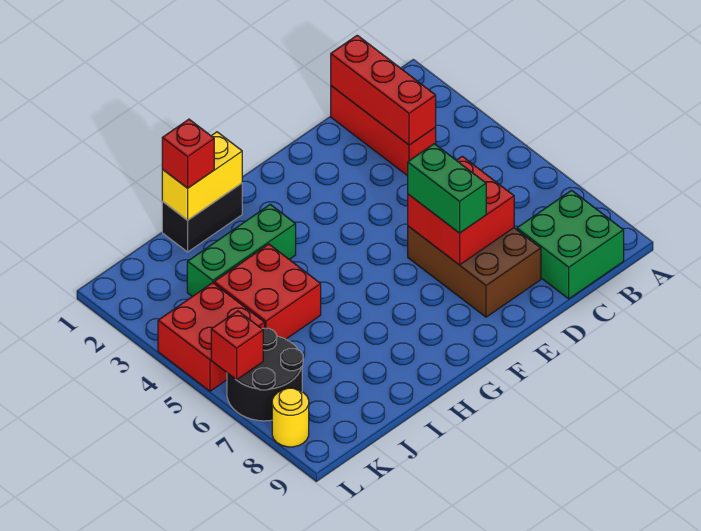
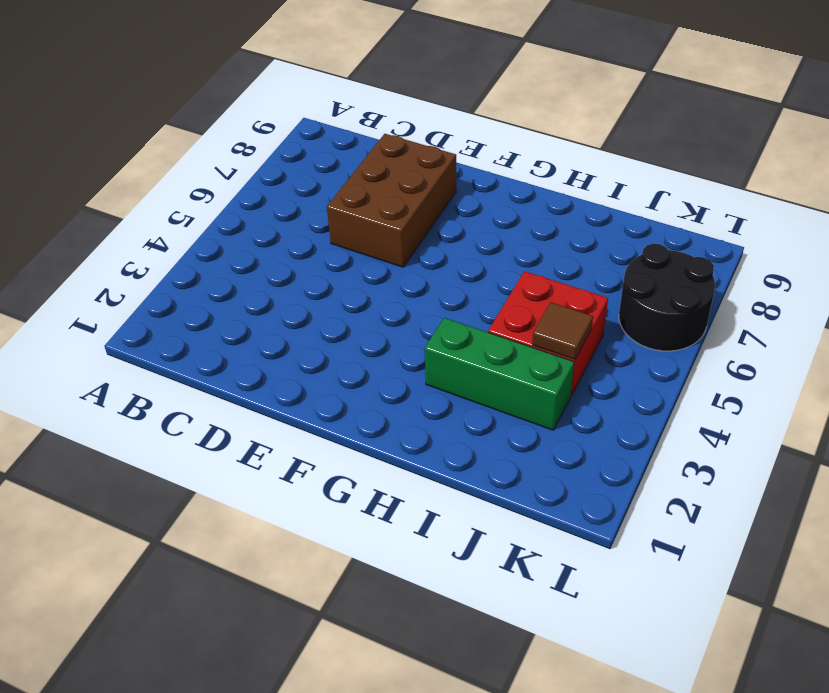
brown 1x1 tile [532,302,593,359] -> none
none -> green 2x2 brick [517,190,624,299]
none -> red 1x3 brick [331,86,436,176]
none -> black 1x2 brick [162,183,242,252]

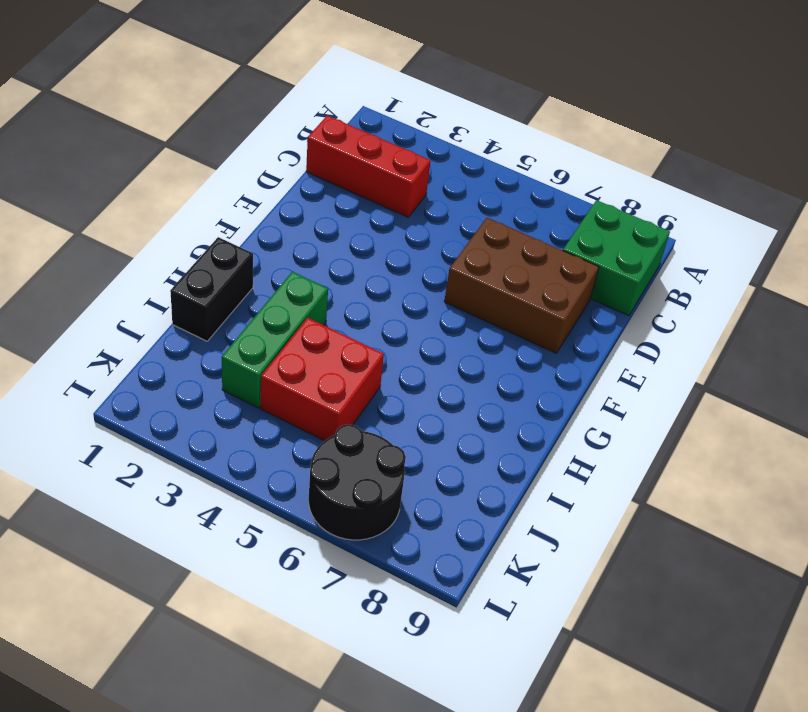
none -> red 2x2 brick [158,283,265,391]
none -> yellow 1x1 round brick [272,388,309,447]
none -> red 1x3 brick [331,35,436,145]

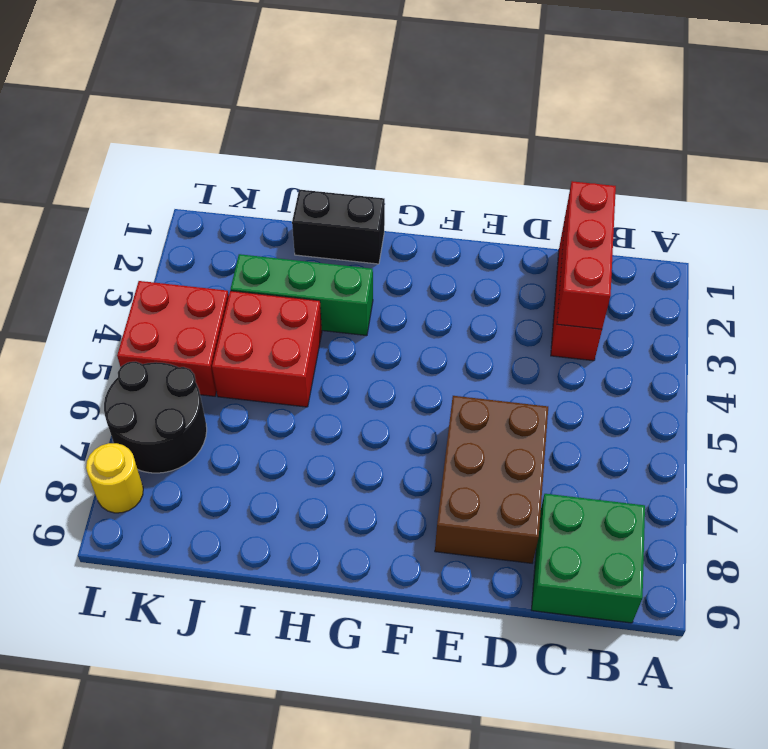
none -> red 2x2 brick [408,156,514,265]
none -> yellow 1x2 brick [162,132,242,220]
none -> red 1x1 brick [211,311,263,380]

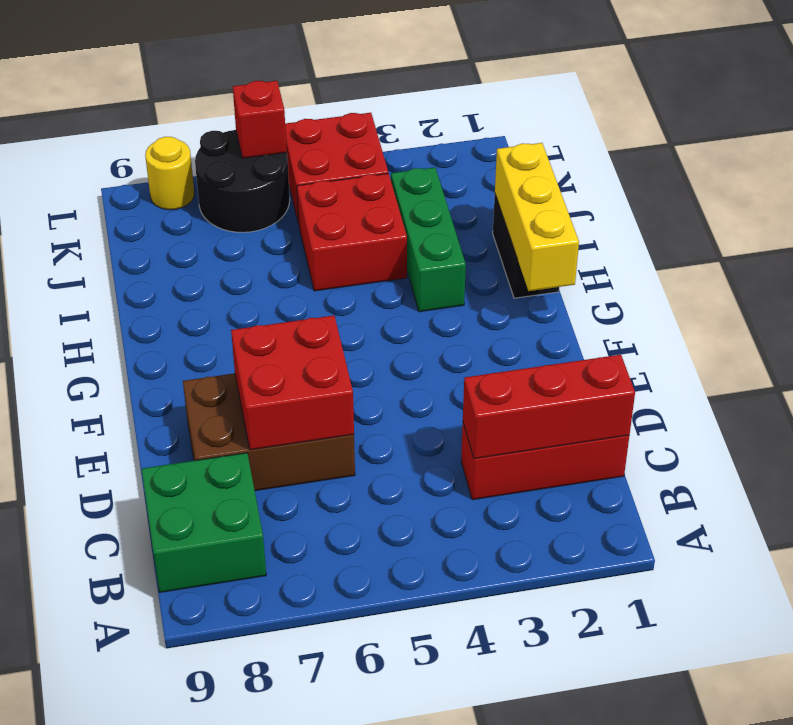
yellow 1x3 brick [495,143,579,291] -> yellow 1x2 brick [162,132,242,220]
none -> green 1x2 brick [408,144,486,233]
none -> red 1x1 brick [162,119,214,188]

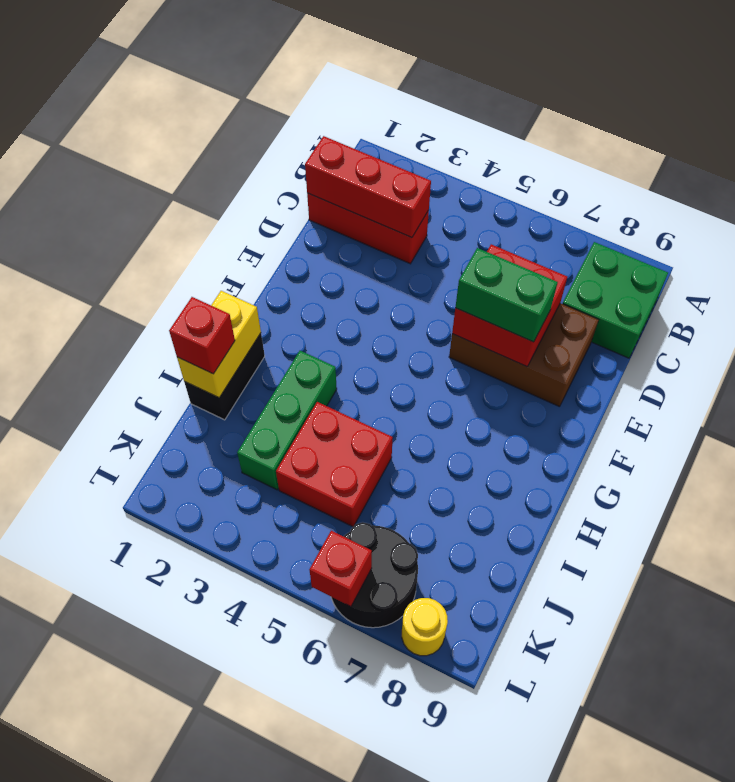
none -> red 2x2 brick [158,283,265,391]

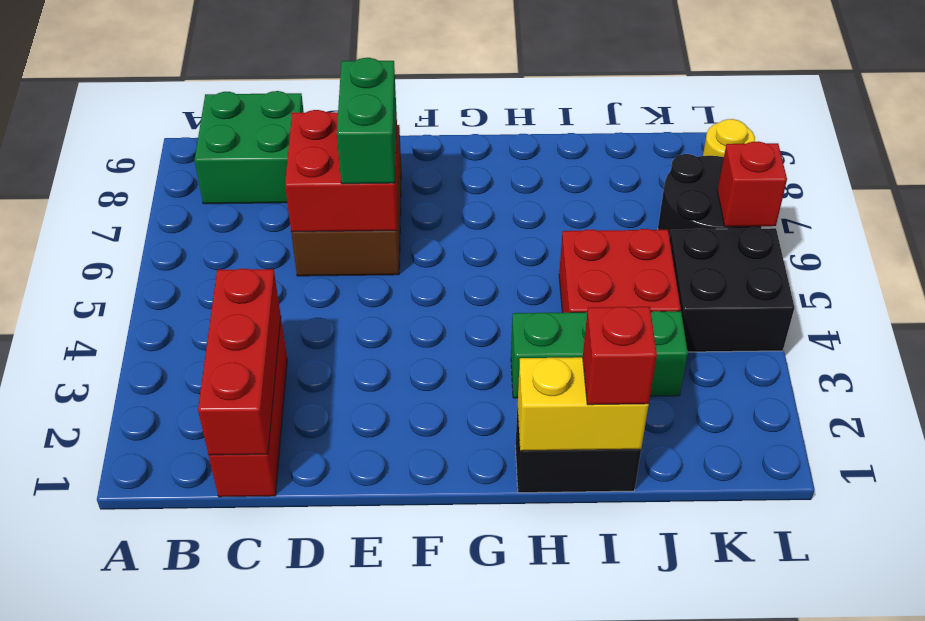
black 2x2 brick [669,228,795,352] -> red 2x2 brick [158,283,265,391]

